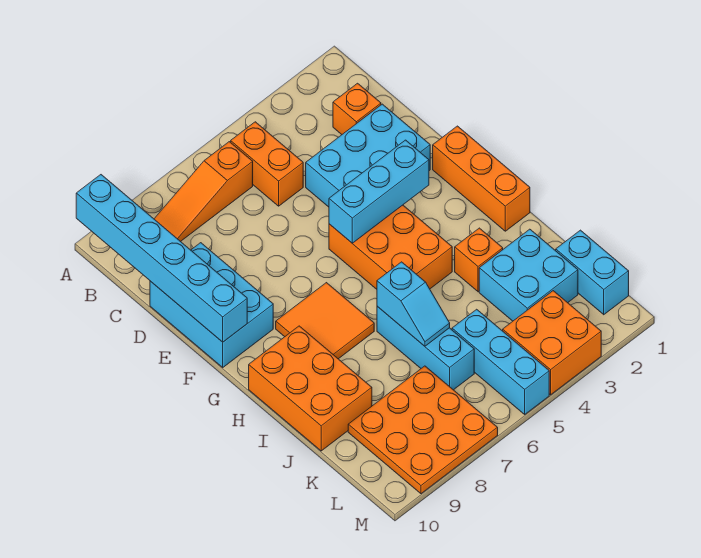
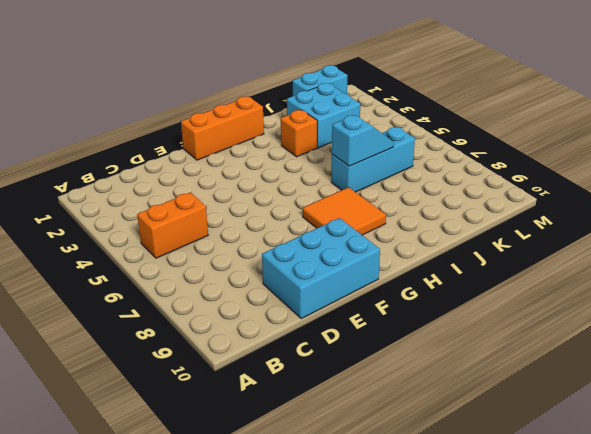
none -> orange 1x3 slope [154,142,253,242]
none -> orange 1x1 brick [333,83,381,134]
none -> cyan 2x3 brick [306,104,430,207]

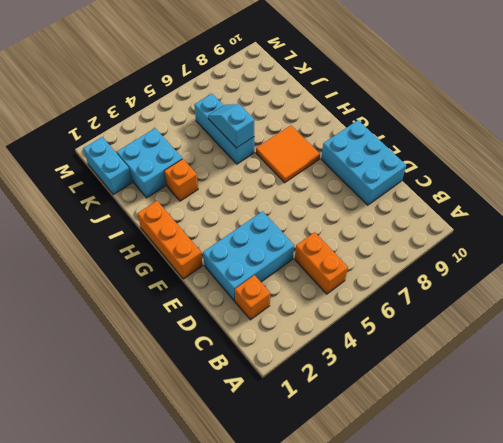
none -> orange 1x3 slope [154,142,253,242]
none -> orange 2x3 brick [329,205,452,289]
none -> orange 2x3 brick [249,326,372,451]

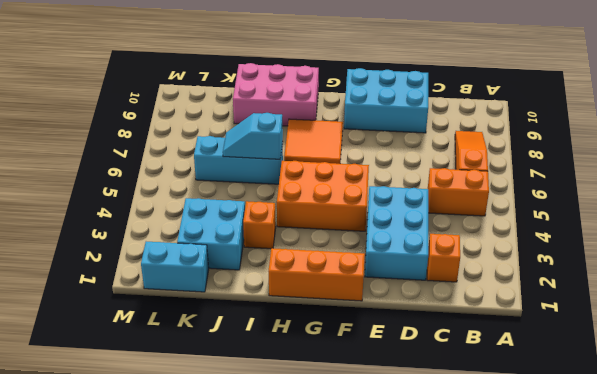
pink 2x3 brick [233,63,319,126] -> orange 2x3 brick [249,326,372,451]
none -> cyan 1x3 brick [452,309,549,414]
none -> orange 3x3 plate [348,366,498,494]
none -> orange 2x2 brick [503,291,601,395]

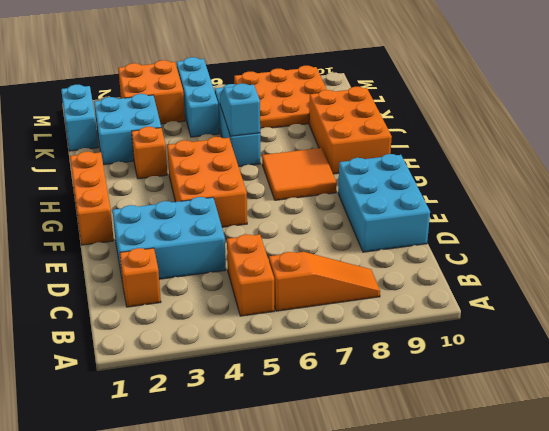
none -> cyan 1x6 brick [76,175,247,342]
none -> cyan 1x3 brick [329,140,429,243]

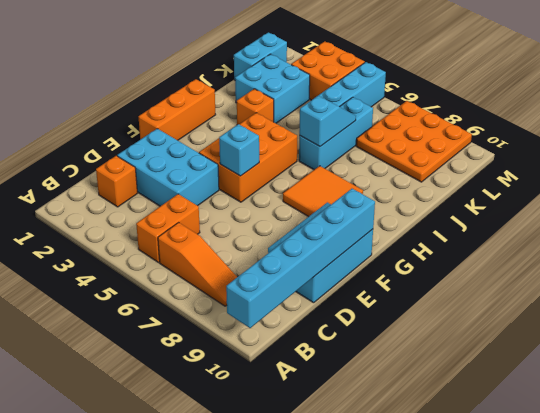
cyan 1x1 brick [219,124,259,176] -> cyan 1x3 brick [329,140,429,243]
none -> orange 2x3 brick [249,326,372,451]

